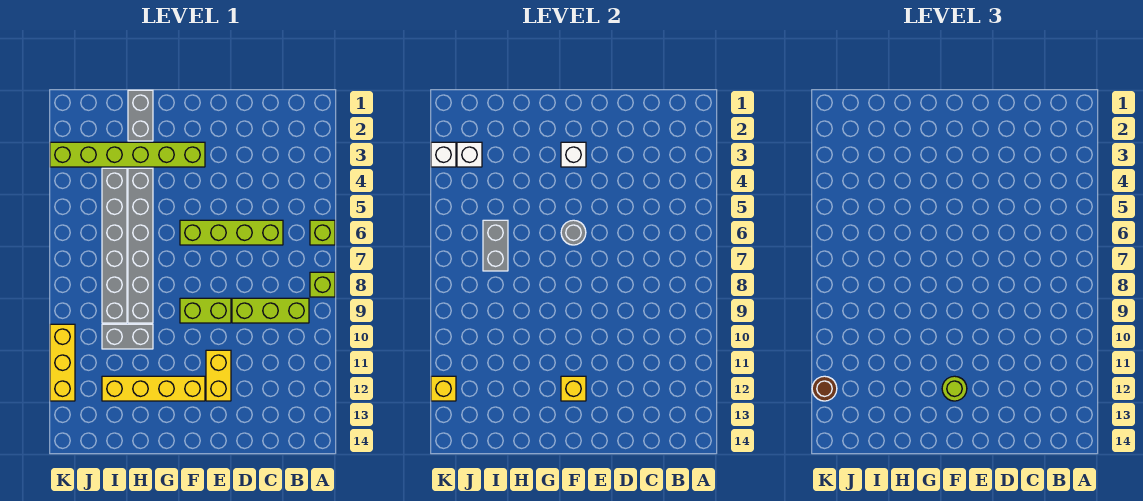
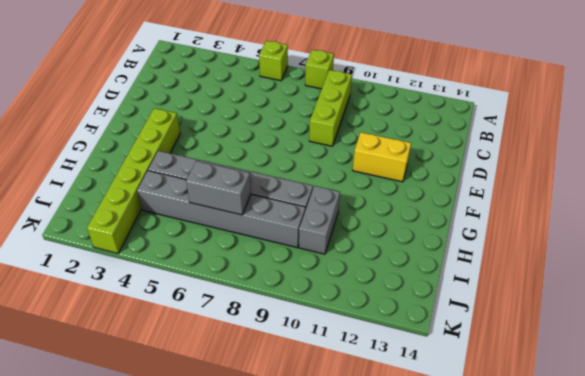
none -> lime 1x4 brick [180,220,283,245]
none -> lime 1x2 brick [180,298,231,323]
none -> yellow 1x4 brick [102,376,205,401]

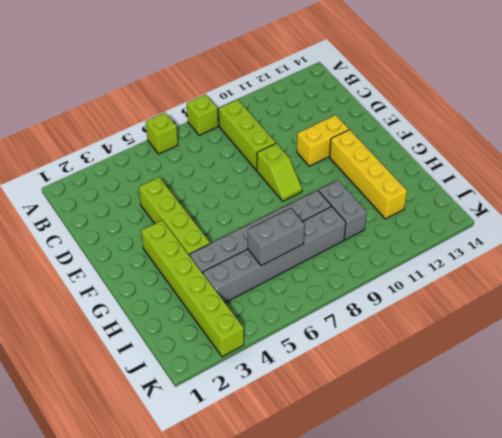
lime 1x4 brick [139,177,210,256] -> lime 1x4 brick moved to [180,220,283,245]
lime 1x2 slope [257,143,302,201] -> lime 1x2 brick [180,298,231,323]
none -> grey 1x2 brick [128,90,153,141]
none -> yellow 1x3 brick [50,324,75,401]
none -> white 1x1 brick [561,142,586,167]

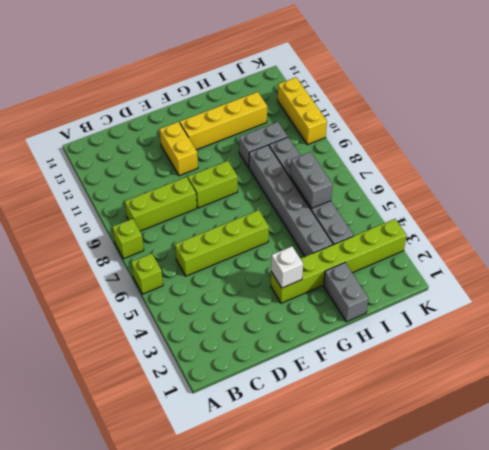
none -> grey 1x1 round brick [561,220,586,245]
none -> yellow 1x1 brick [561,376,586,401]
none -> white 1x1 brick [457,142,482,167]

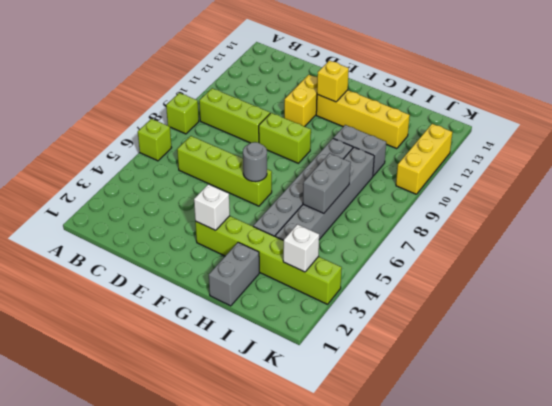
none -> white 1x1 brick [431,142,456,167]
none -> yellow 1x1 brick [431,376,456,401]
none -> lime 1x1 round brick [942,376,967,401]

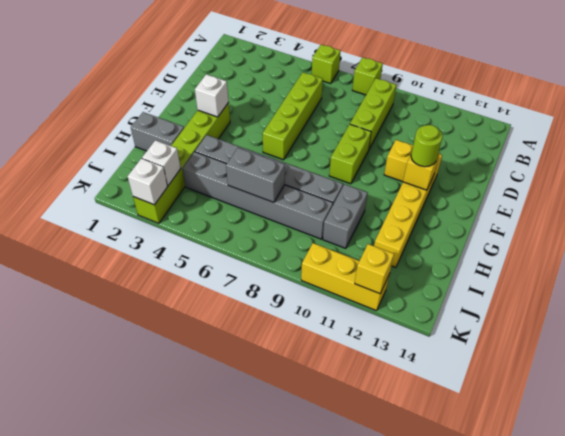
none -> grey 1x1 round brick [561,220,586,245]
none -> brown 1x1 round brick [812,376,837,401]

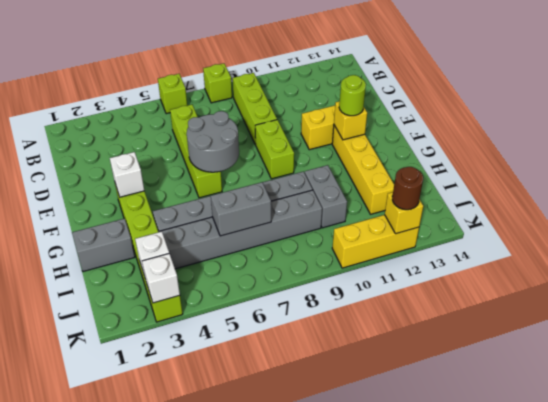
grey 2x2 round brick [187,111,239,172] -> grey 1x1 round brick [561,220,586,245]

